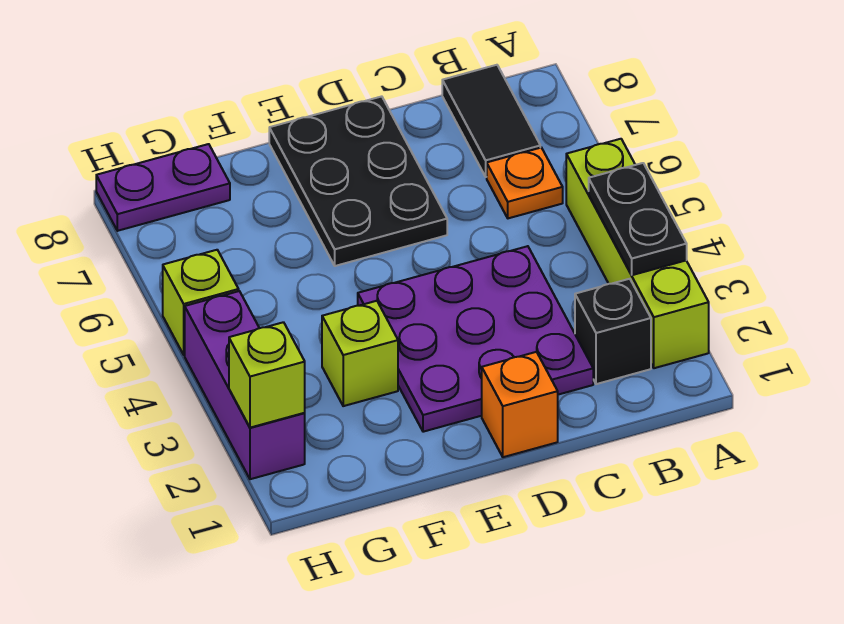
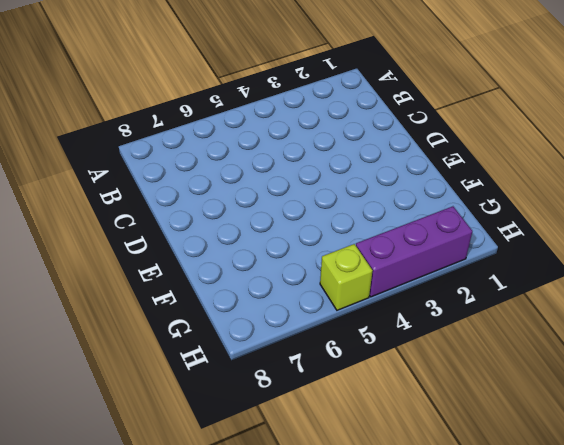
none -> lime 1x4 brick [566,139,709,368]
none -> black 1x1 brick [575,279,651,384]
none -> orange 1x1 plate [487,148,563,218]

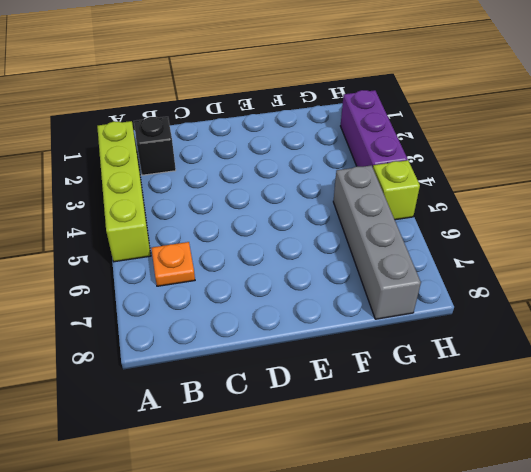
grey 1x4 brick [333,165,421,319] -> purple 1x2 plate [96,144,230,231]
none -> black 1x2 tile [442,65,540,177]
none -> purple 3x3 plate [358,246,593,432]
none -> orange 1x1 brick [482,352,558,457]

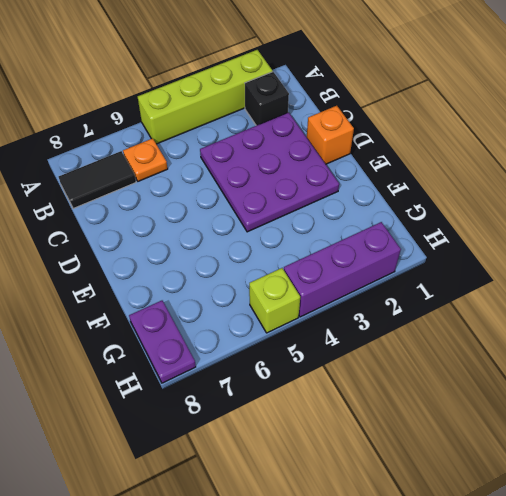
none -> black 2x3 plate [269,96,447,266]
none -> lime 1x1 brick [322,301,398,406]
none -> black 1x2 plate [589,163,687,275]

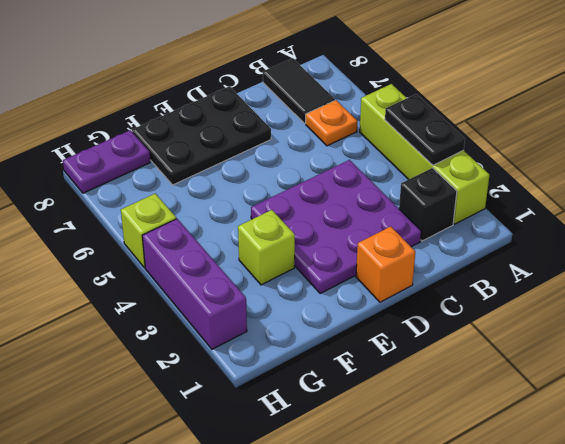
black 2x3 plate [132,86,271,185] -> black 2x3 plate turned to [269,96,447,266]
none -> lime 1x1 brick [229,322,305,428]

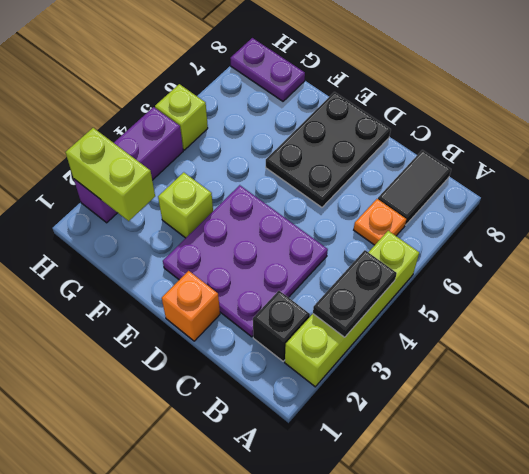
lime 1x2 brick [65,128,155,221] -> lime 1x1 brick [229,322,305,428]

